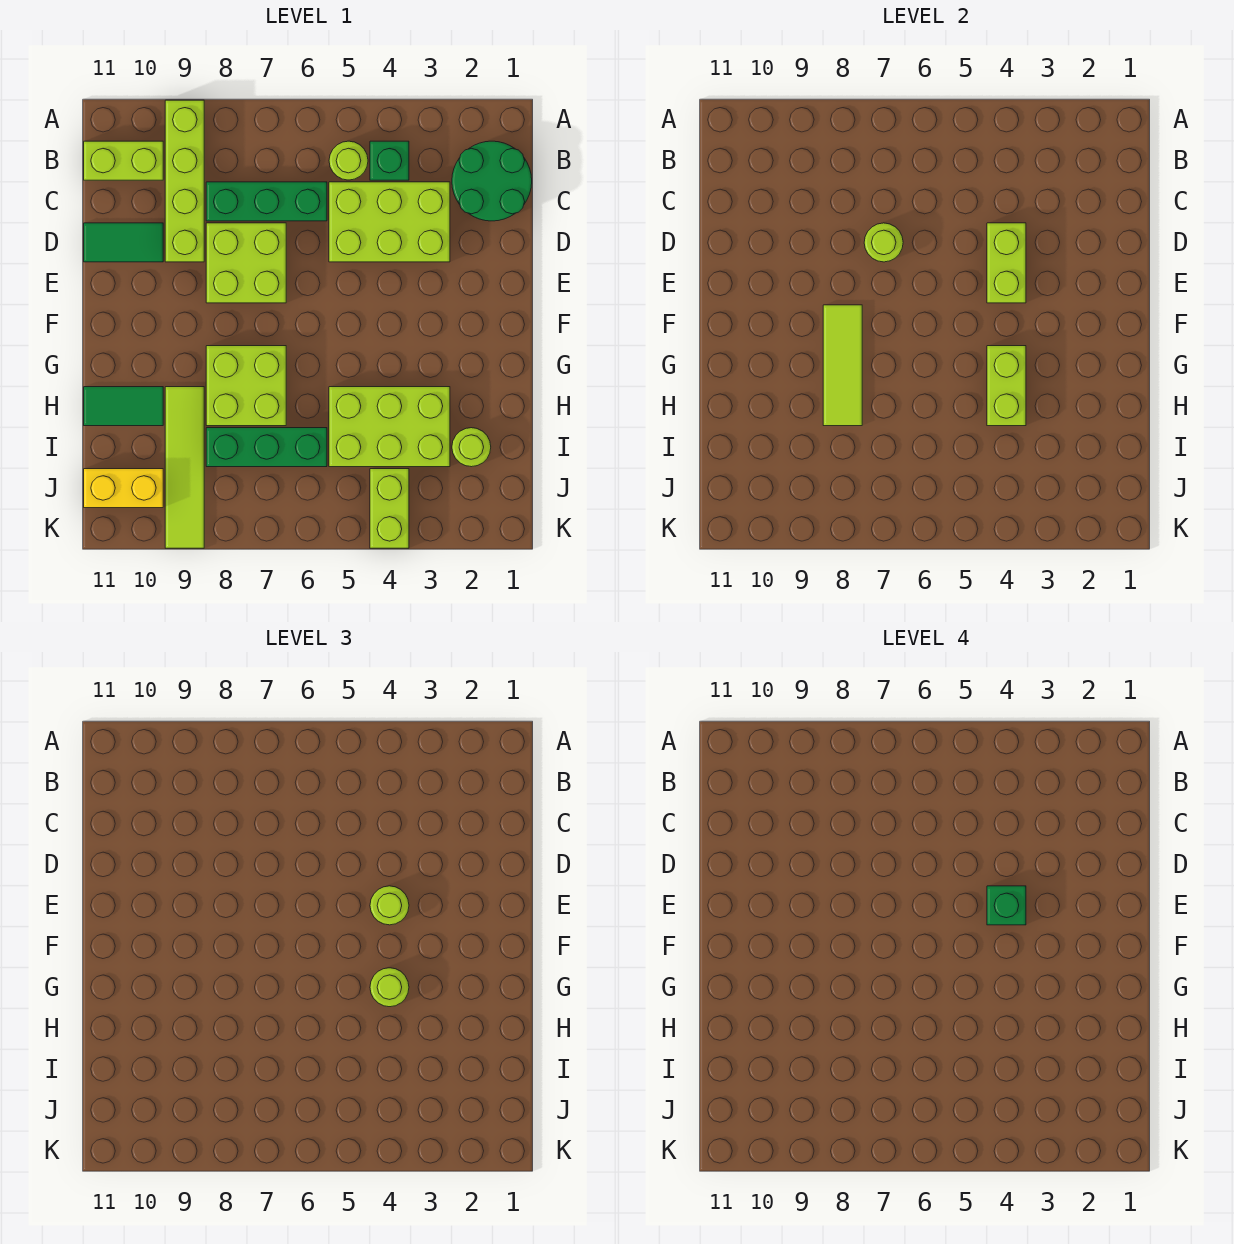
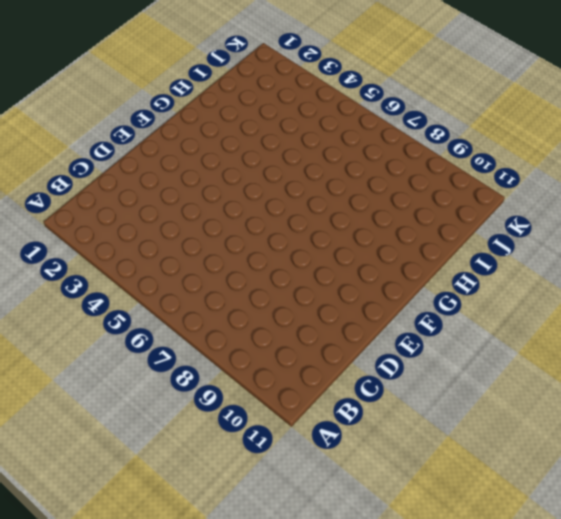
none -> lime 1x4 brick [165,100,204,262]
none -> green 2x2 round brick [452,141,532,221]
none -> green 1x1 brick [370,141,409,180]

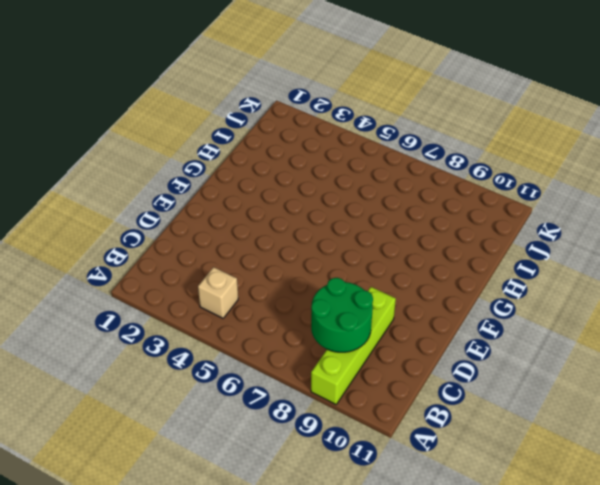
tan 1x1 brick [198,267,238,318] -> green 1x1 brick [370,141,409,180]
green 2x2 round brick [311,278,373,352] -> green 2x2 round brick moved to [452,141,532,221]
none -> lime 1x1 round brick [329,141,368,180]
none -> lime 1x2 brick [84,141,163,180]
none -> lime 2x3 brick [329,182,450,262]

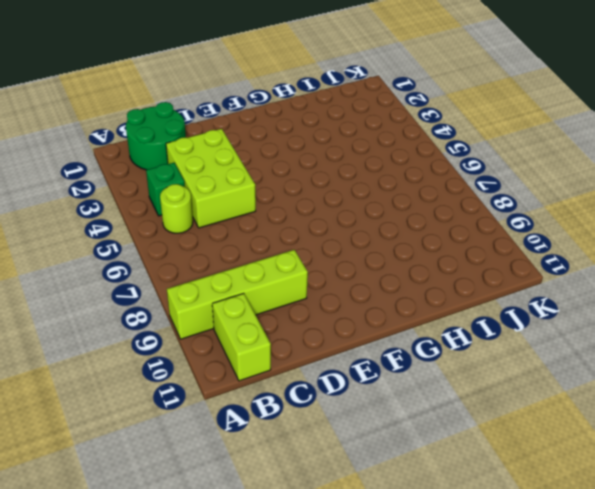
none -> green 1x3 brick [206,182,327,221]
none -> lime 2x2 brick [206,223,286,303]
none -> green 1x2 tile [84,223,163,262]

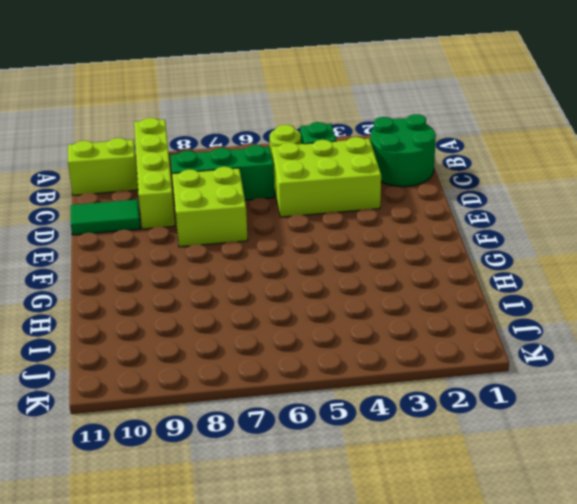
none -> lime 2x2 brick [206,346,286,426]
none -> lime 2x3 brick [329,387,450,467]
none -> lime 1x4 tile [165,387,204,548]

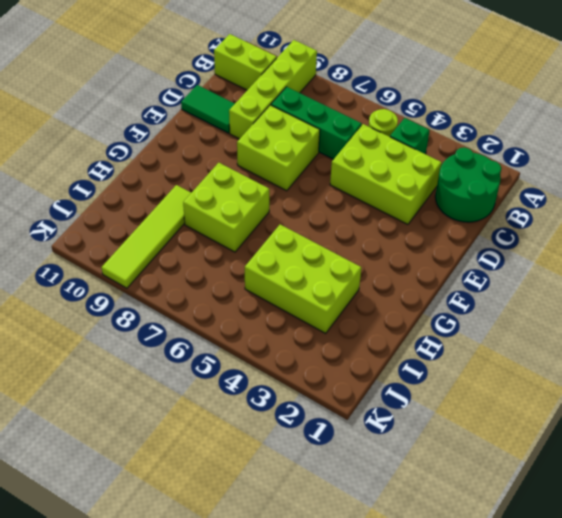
none -> green 1x2 tile [84,387,163,426]
none -> lime 1x1 round brick [452,428,491,467]
none -> green 1x3 brick [206,428,327,467]

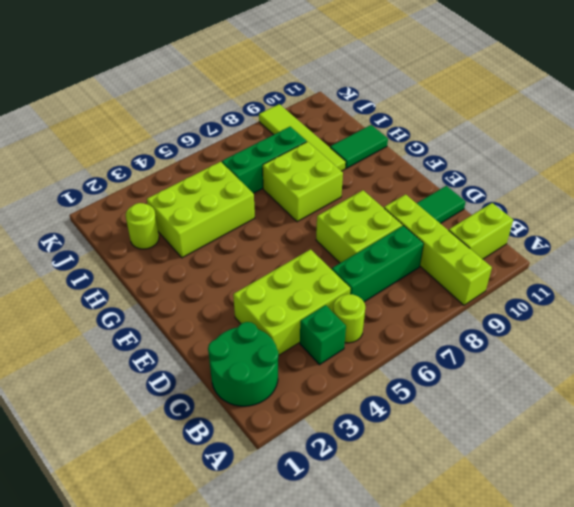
none -> lime 1x2 brick [370,469,409,548]
none -> yellow 1x2 brick [84,469,163,508]
none -> lime 1x2 brick [987,223,1026,303]

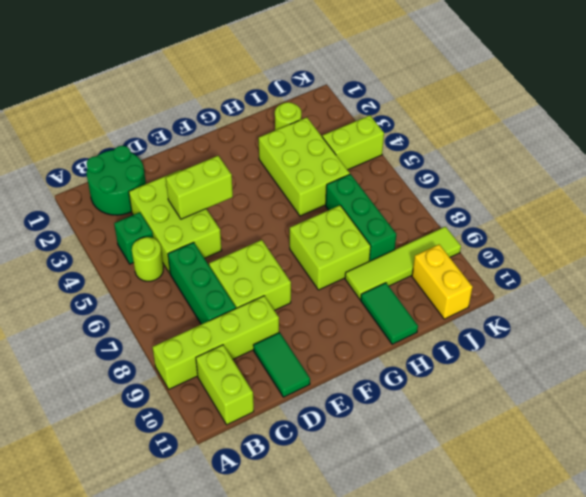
none -> lime 1x1 round brick [864,223,903,262]
none -> lime 1x3 tile [823,305,862,426]
none -> lime 1x2 brick [987,346,1026,426]

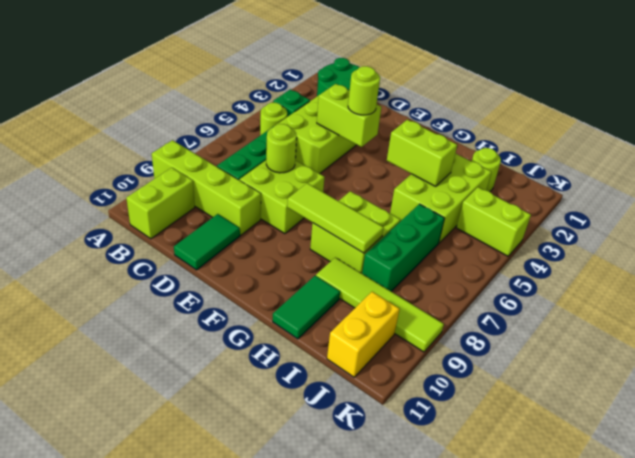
none -> lime 1x1 round brick [370,968,409,1007]
none -> green 1x1 brick [987,886,1026,925]

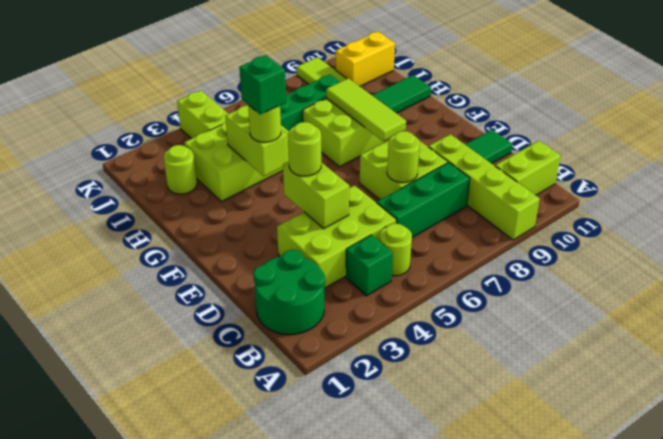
green 1x1 brick [239,55,286,114] -> green 1x1 brick moved to [987,886,1026,925]

